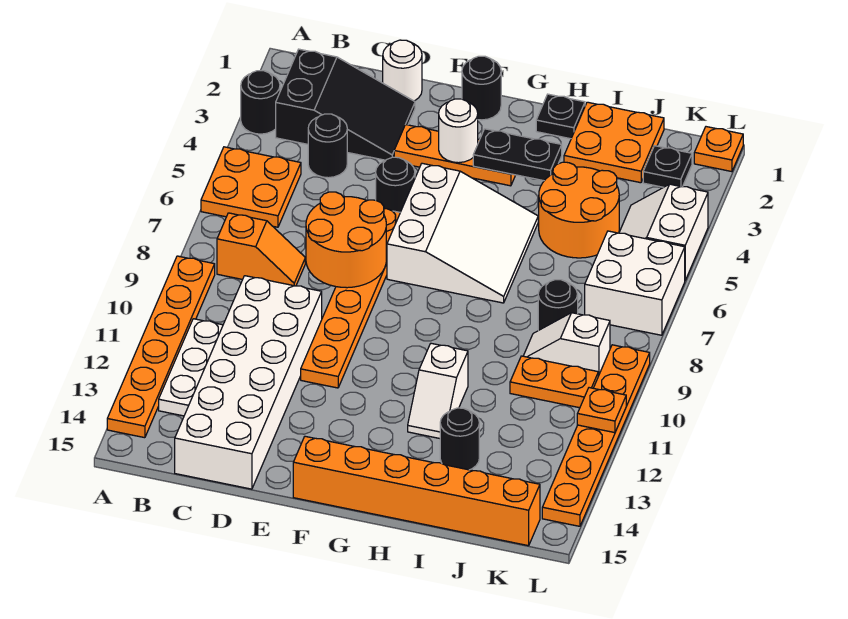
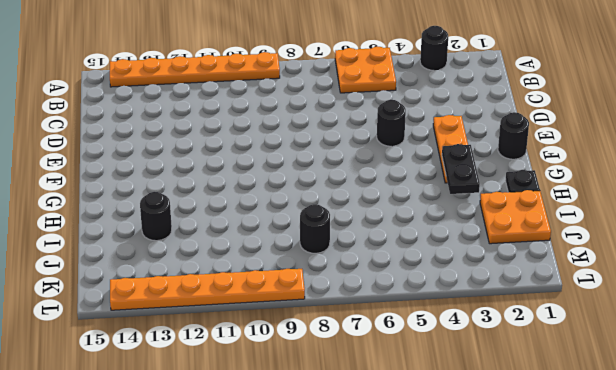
none -> black 2x3 slope [276,49,415,160]
none -> orange 1x2 slope [217,213,305,286]
none -> white 1x3 plate [159,319,223,416]
none -> black 1x1 round brick [308,114,347,178]

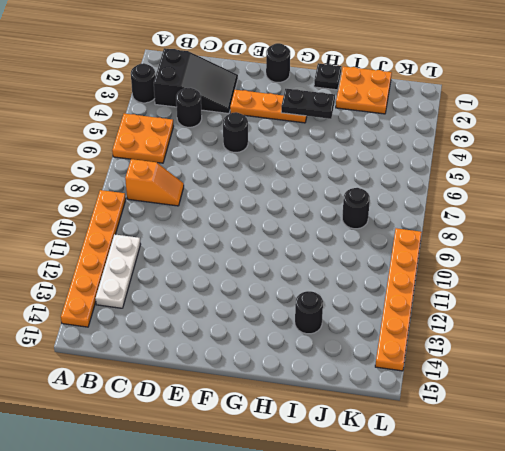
none -> white 2x6 brick [175,276,322,489]
none -> white 1x1 round brick [383,40,422,101]
none -> orange 1x6 plate [301,209,400,388]
none -> white 3x3 slope [387,163,538,303]

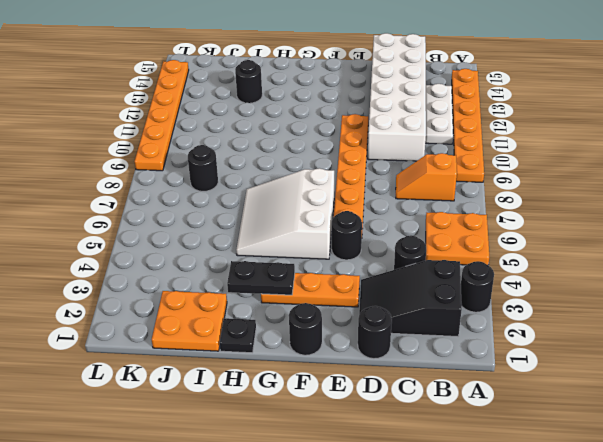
black 1x1 round brick [358,306,392,359] -> white 1x1 round brick [383,40,422,101]
none -> orange 1x6 brick [293,436,540,546]
none -> white 1x2 slope [408,343,468,438]
none -> orange 2x2 round brick [539,162,619,258]
none -> white 1x2 slope [524,313,610,376]

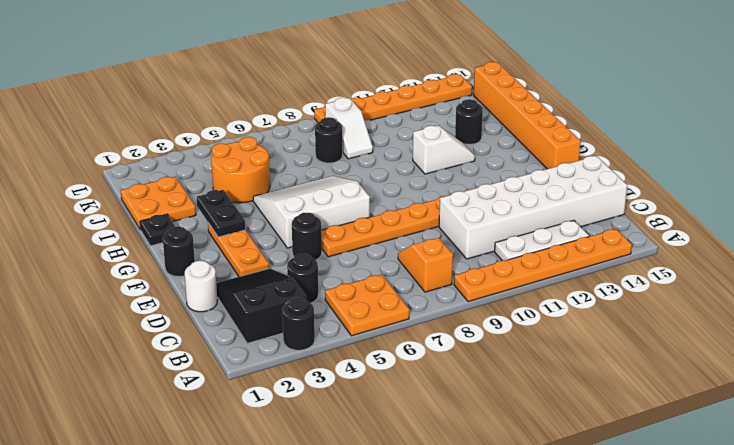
none -> orange 1x2 plate [510,356,598,408]
none -> black 1x1 plate [643,146,692,187]
none -> white 2x2 slope [619,184,708,280]
none -> white 2x2 brick [585,231,685,335]

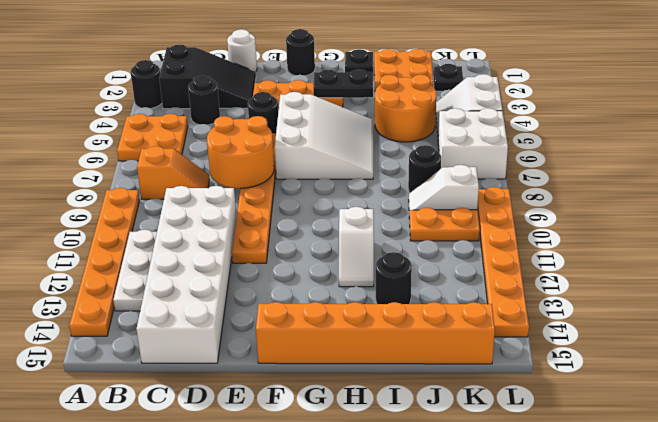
none -> orange 1x1 plate [694,127,743,172]
none -> white 1x1 round brick [439,99,478,163]
none -> orange 1x1 plate [577,388,626,433]

